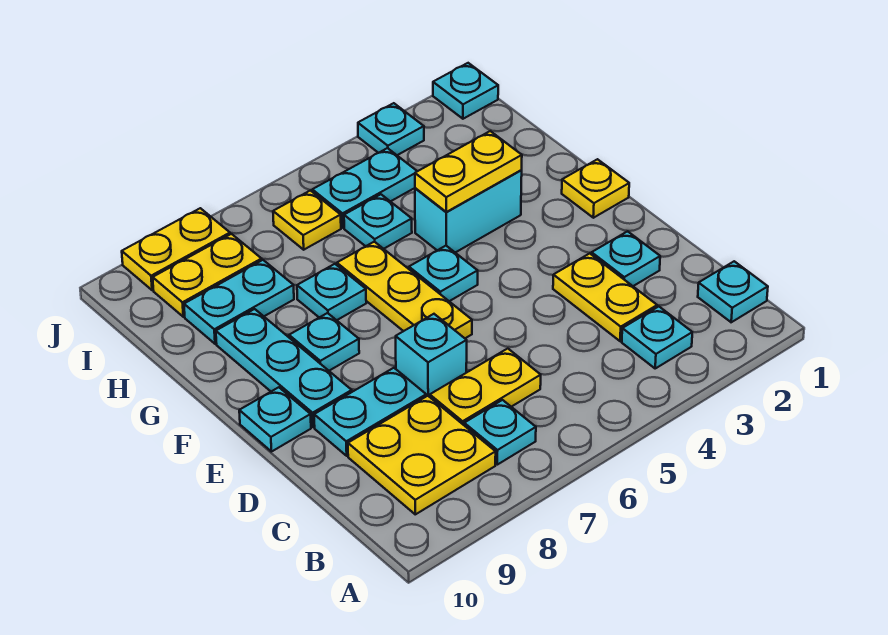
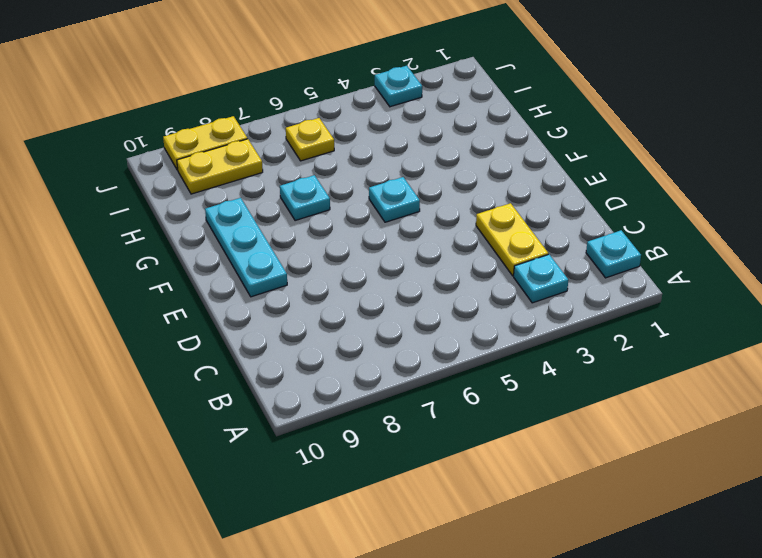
none -> cyan 1x1 plate [464,400,536,465]
none -> yellow 2x2 plate [348,396,496,514]
none -> yellow 1x2 plate [430,349,541,425]

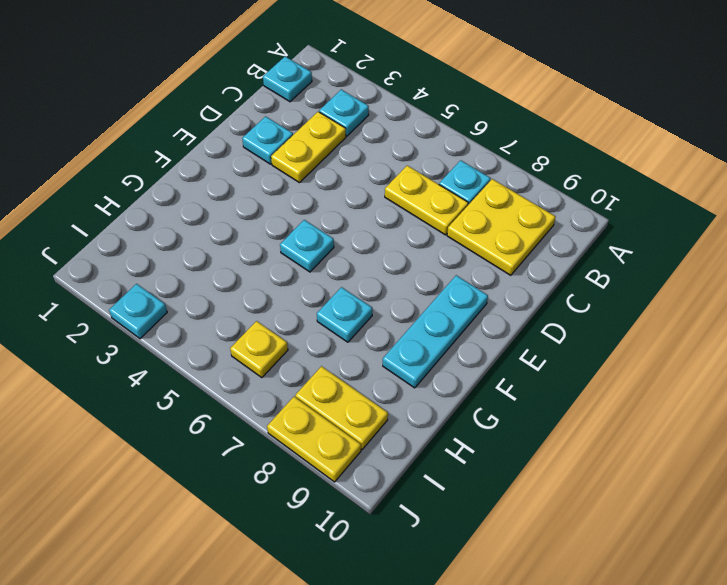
none -> cyan 1x1 brick [396,314,467,397]
none -> cyan 1x2 plate [314,368,426,456]
none -> yellow 1x3 plate [337,242,472,338]

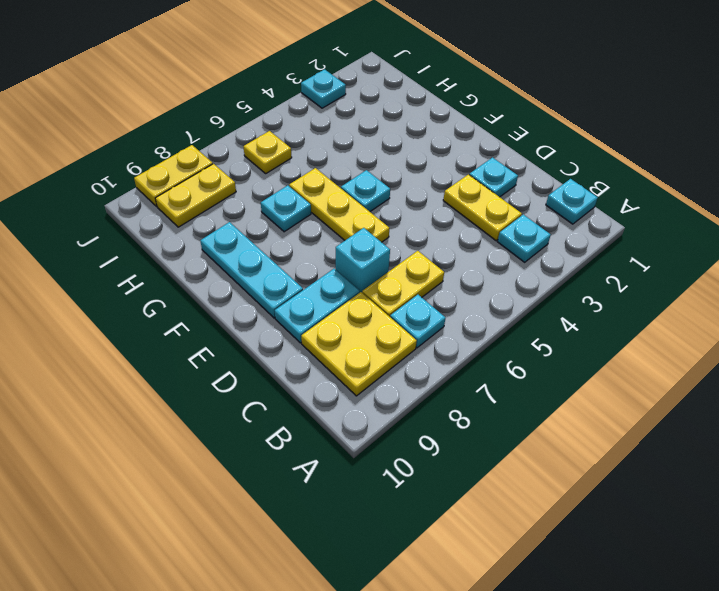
none -> cyan 1x1 plate [239,387,311,452]
none -> yellow 1x1 plate [562,159,629,218]
none -> cyan 1x1 plate [289,313,359,371]

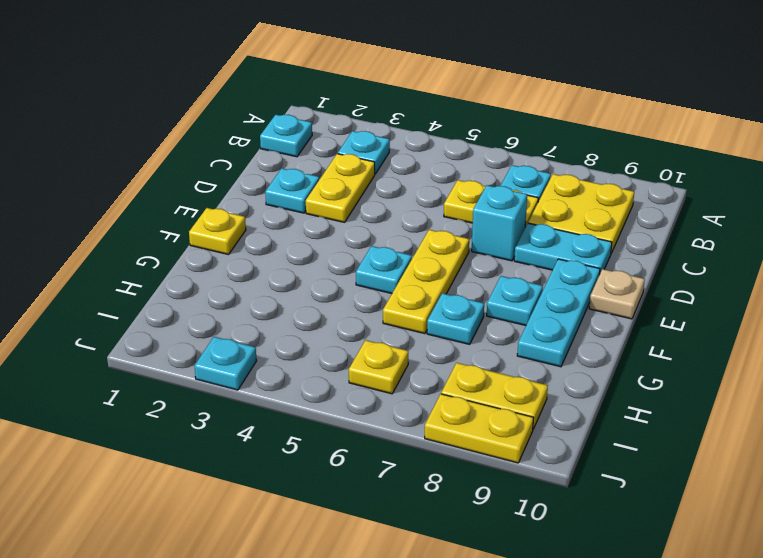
tan 1x1 plate [589,269,645,319] -> cyan 1x1 plate [239,387,311,452]
none -> cyan 1x2 brick [415,170,522,253]
none -> cyan 1x1 plate [344,194,412,249]
none -> cyan 1x2 plate [184,260,294,344]

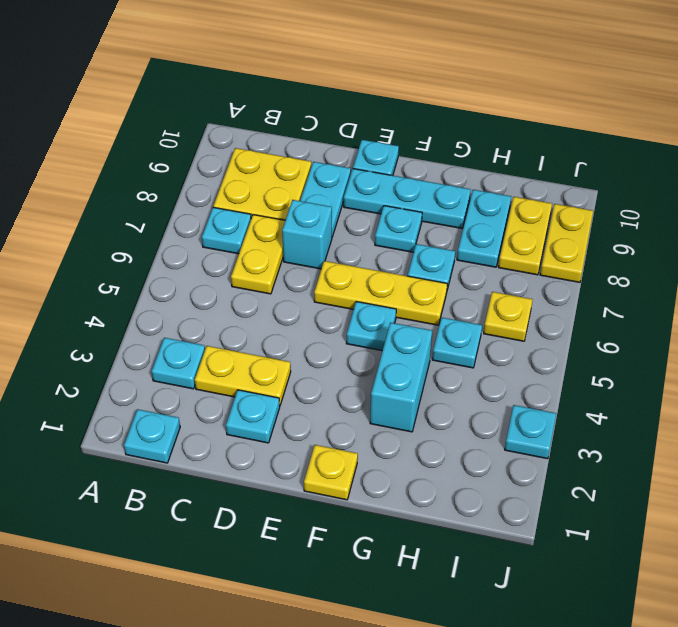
none -> cyan 1x2 plate [312,148,417,228]
none -> cyan 1x1 plate [433,63,498,119]
none -> yellow 1x2 plate [415,131,522,212]

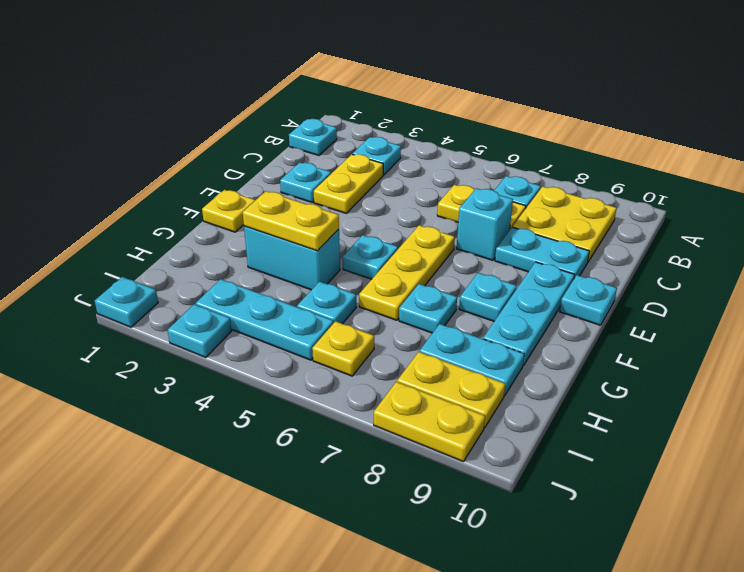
cyan 1x3 plate [195,279,334,360] -> cyan 1x2 plate [312,148,417,228]

